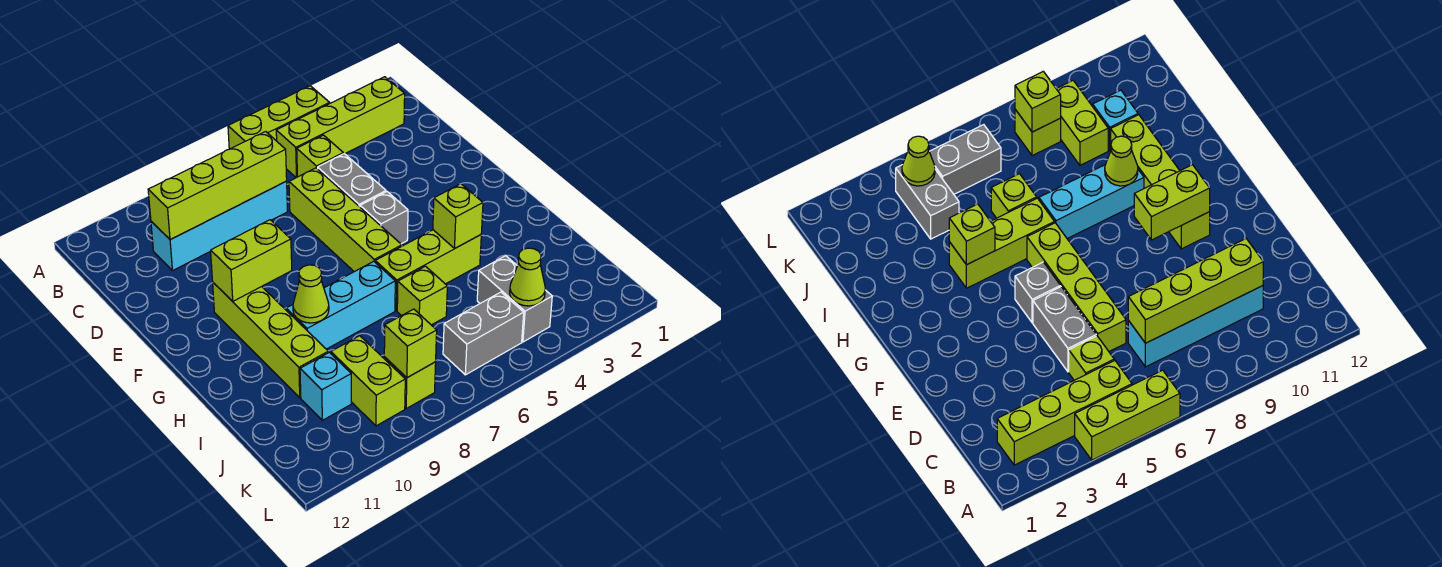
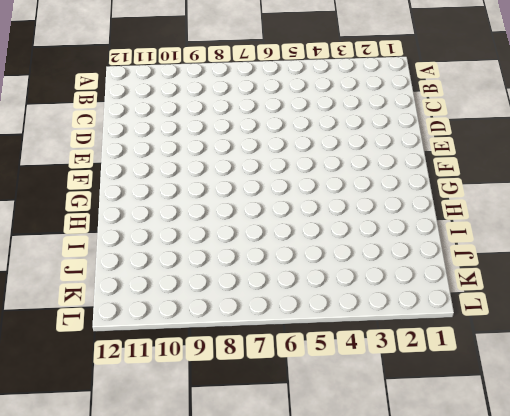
none -> lime 1x3 brick [228,86,330,149]
none -> lime 1x4 brick [276,77,405,178]
none -> lime 1x1 brick [297,135,343,177]

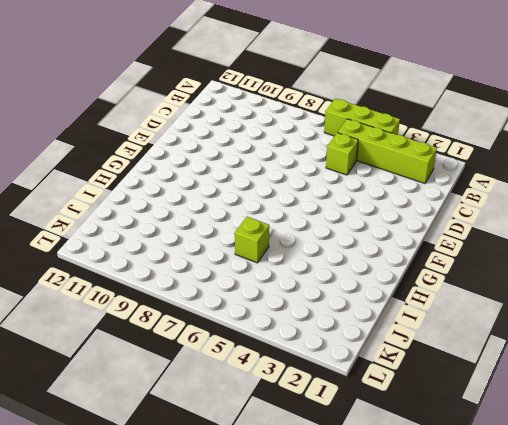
none -> cyan 1x4 brick [151,181,288,270]
none -> grey 1x2 brick [318,154,386,207]
none -> lime 1x4 brick [289,168,402,272]

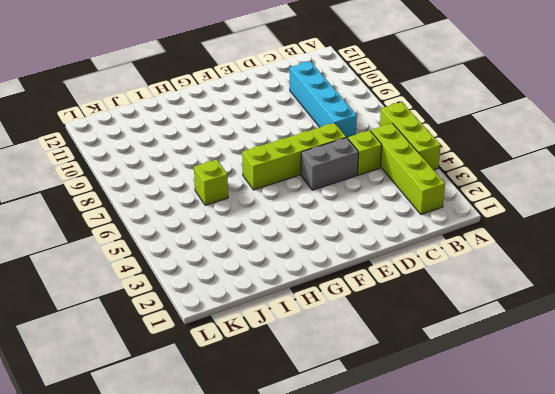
none -> grey 1x1 brick [360,192,408,244]
none -> lime 1x4 brick [213,283,328,398]
none -> lime 1x3 brick [375,230,481,311]

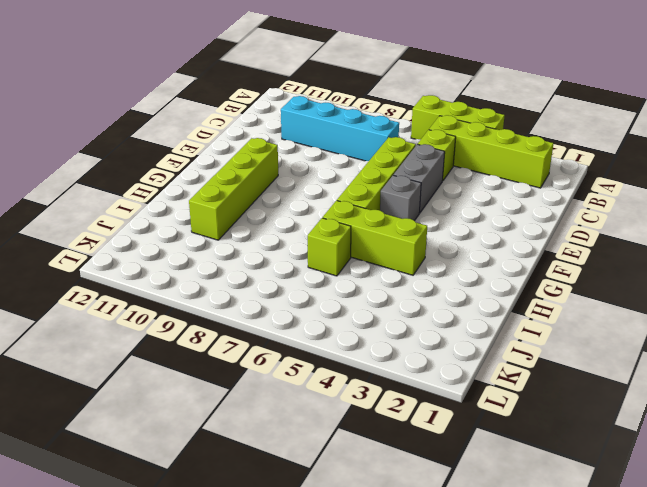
none -> cyan 1x3 brick [286,261,395,349]
none -> grey 1x2 brick [477,256,552,342]
none -> lime 1x2 brick [331,336,405,426]

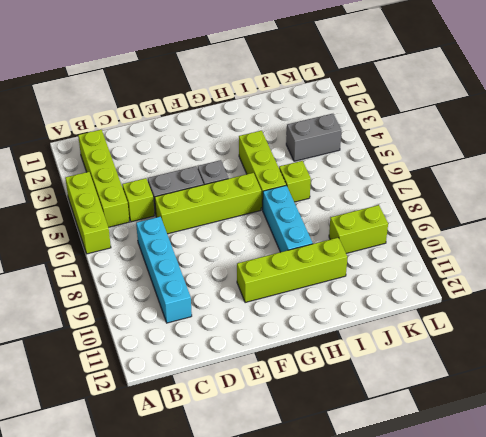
none -> cyan 1x1 brick [300,352,351,420]
none -> grey 1x2 brick [443,292,524,375]
none -> lime 1x1 brick [384,357,436,408]

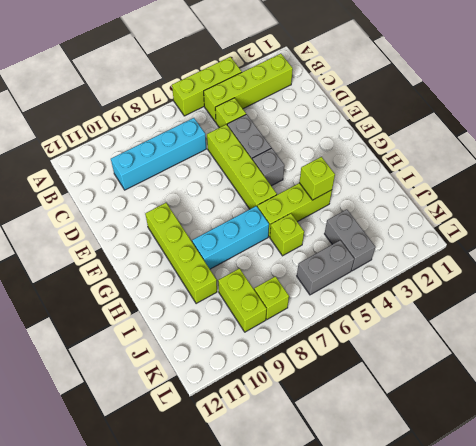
none -> cyan 1x1 brick [300,352,351,420]
none -> lime 1x4 brick [148,132,287,240]
none -> lime 1x2 brick [211,220,292,301]

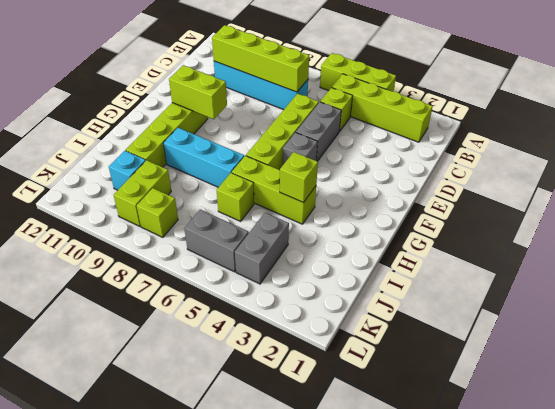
none -> lime 1x1 cone [293,265,329,323]
none -> lime 1x1 cone [510,248,545,306]
none -> lime 1x1 brick [384,309,437,378]

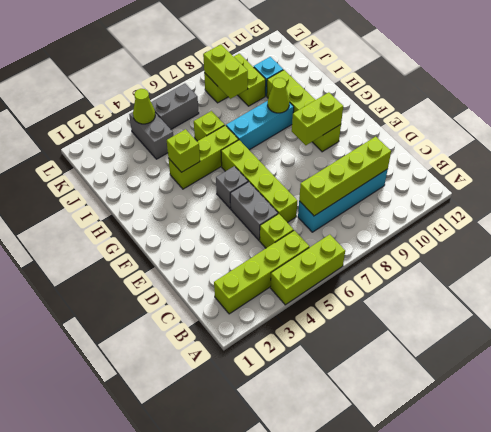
lime 1x2 brick [203,45,248,99] -> lime 1x1 brick [384,309,437,378]

